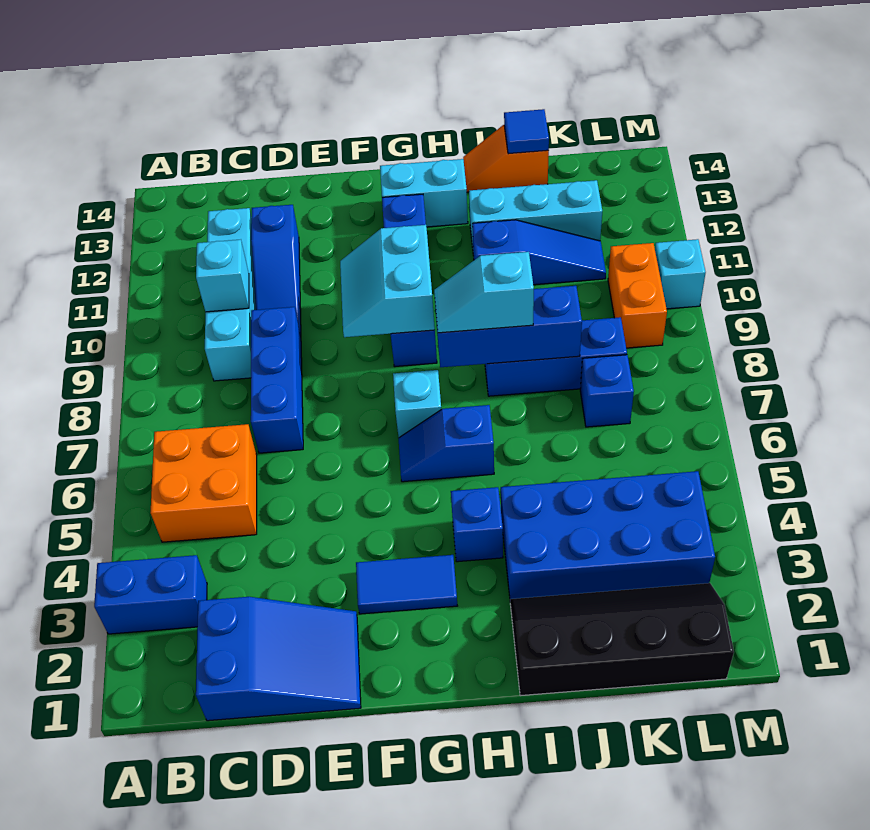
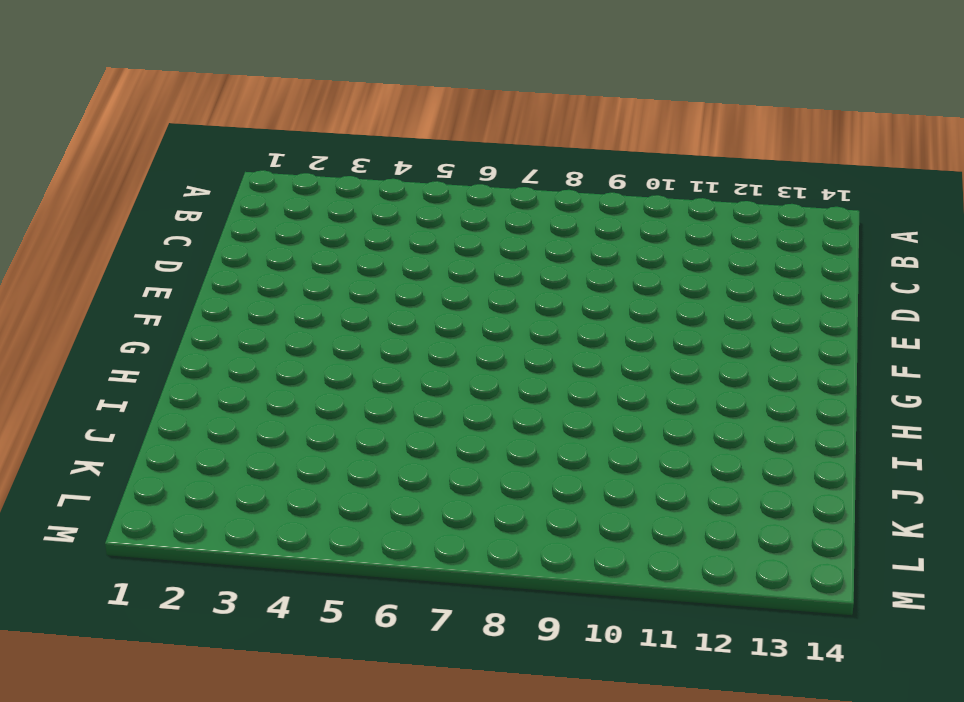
none -> blue 1x2 brick [94,555,207,634]
none -> orange 2x2 brick [151,424,257,542]
none -> blue 2x3 slope [196,597,361,721]

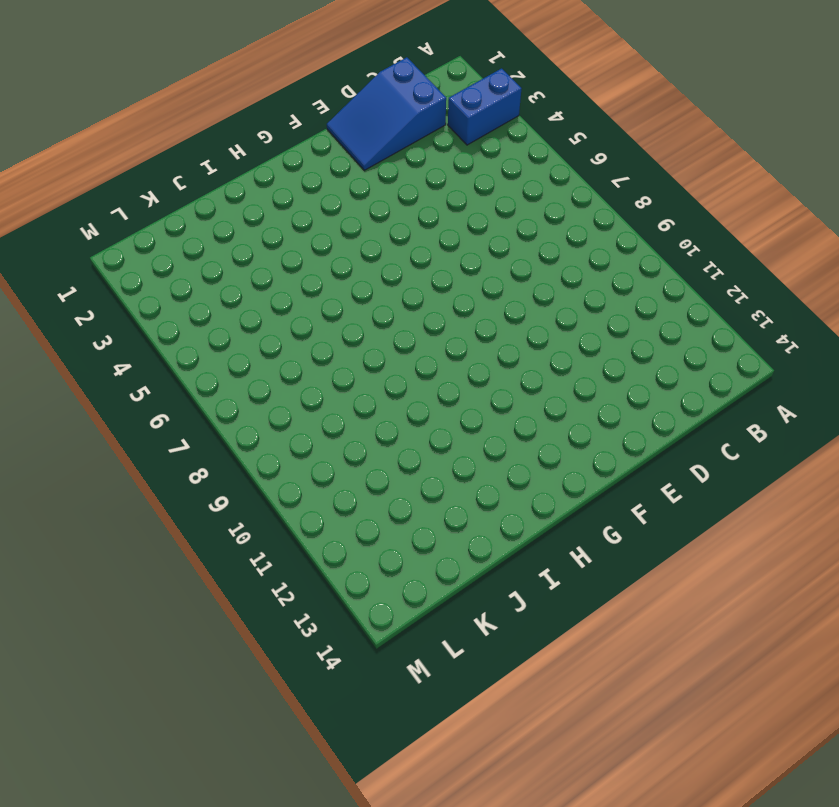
none -> orange 2x2 brick [151,424,257,542]
none -> cyan 1x4 brick [205,208,256,381]
none -> blue 1x3 brick [251,307,303,453]

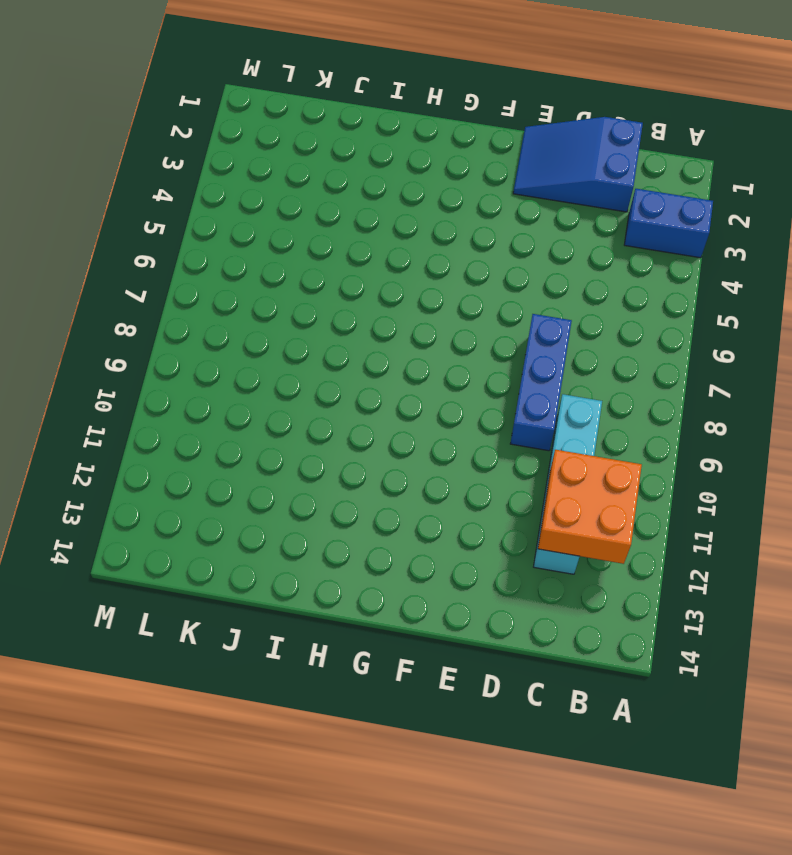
orange 2x2 brick [538,450,642,564] -> orange 2x2 brick moved to [151,424,257,542]
none -> blue 1x3 slope [251,205,301,336]
none -> blue 1x2 tile [356,555,457,614]
none -> blue 1x2 slope [399,405,494,482]

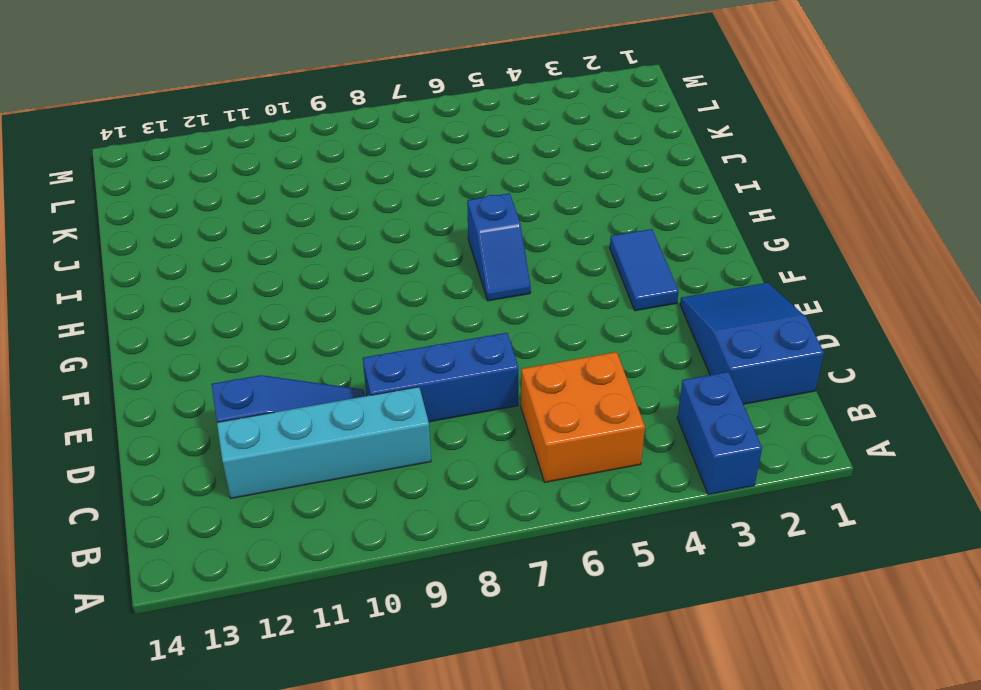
none -> cyan 1x1 brick [393,370,441,438]
none -> blue 1x4 brick [382,194,437,367]
none -> cyan 1x2 brick [380,159,468,227]

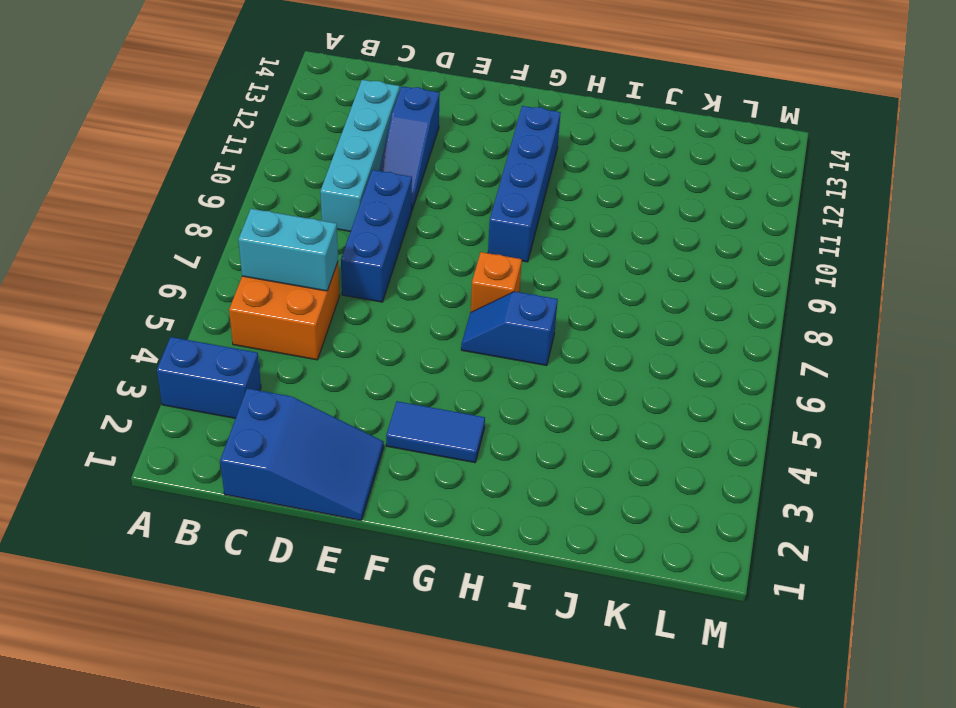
cyan 1x2 brick [238,209,338,291] -> cyan 1x2 brick moved to [380,159,468,227]
orange 1x1 brick [471,252,522,312] -> cyan 1x1 brick [393,370,441,438]
none -> blue 1x1 brick [451,487,503,562]
none -> black 2x4 slope [510,583,734,696]
none -> blue 2x4 brick [501,471,715,599]

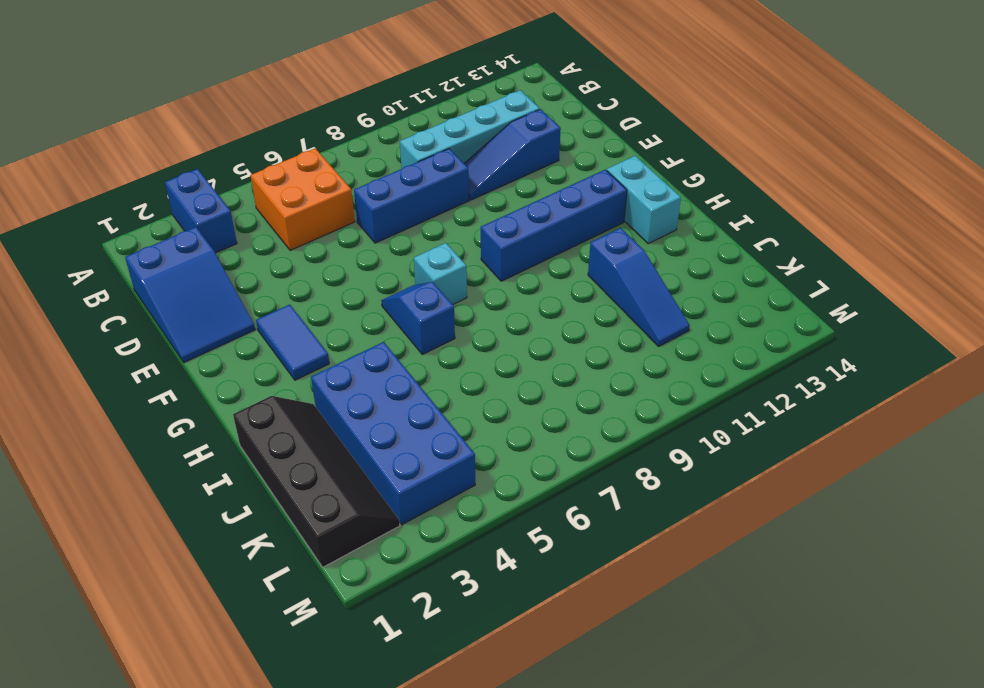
none -> blue 1x1 brick [451,487,503,562]
none -> blue 1x3 brick [485,317,627,396]
none -> cyan 1x3 brick [469,180,602,248]

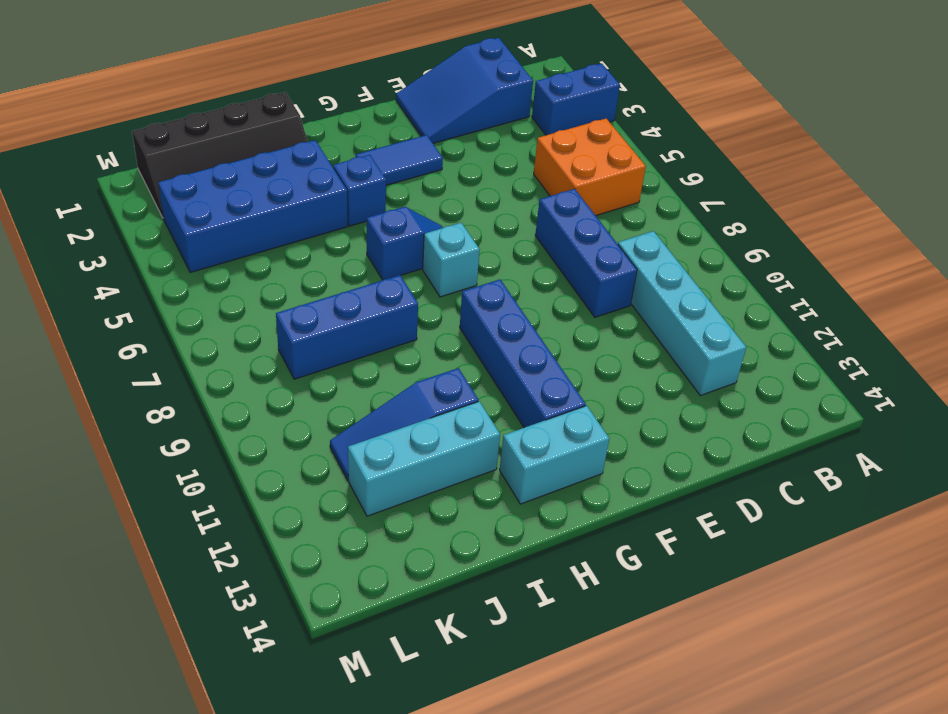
none -> blue 1x3 slope [251,205,301,336]
none -> orange 1x2 slope [463,125,549,192]
none -> blue 1x1 brick [580,355,634,427]

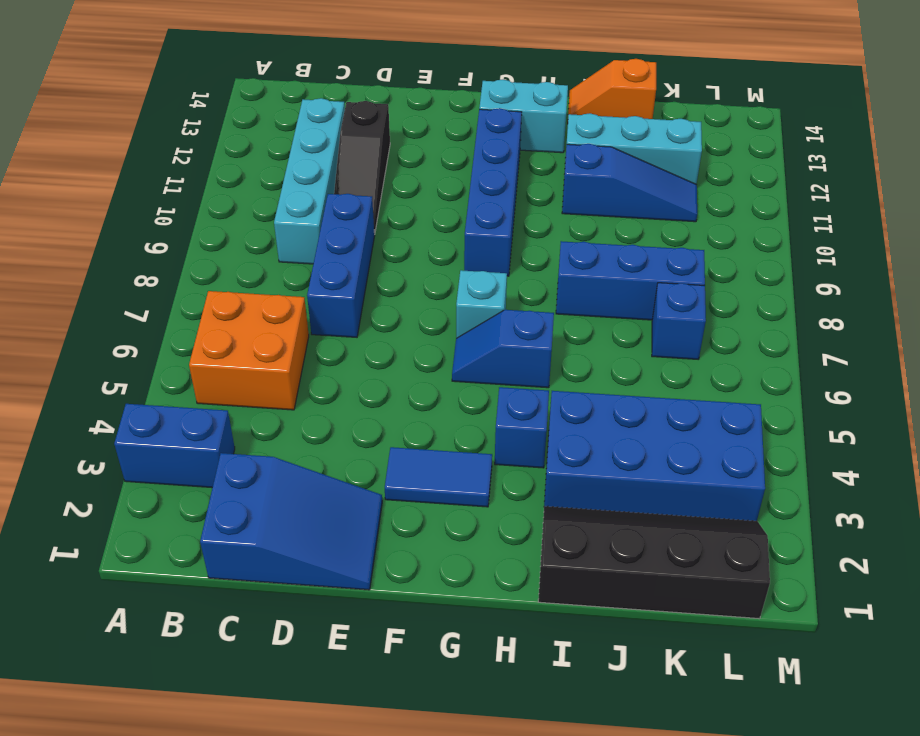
black 1x3 slope [334,101,390,234] -> blue 1x3 slope [251,205,301,336]
none -> orange 1x2 brick [608,243,667,348]
none -> cyan 1x1 brick [655,239,706,309]
none -> cyan 1x1 brick [196,240,249,312]

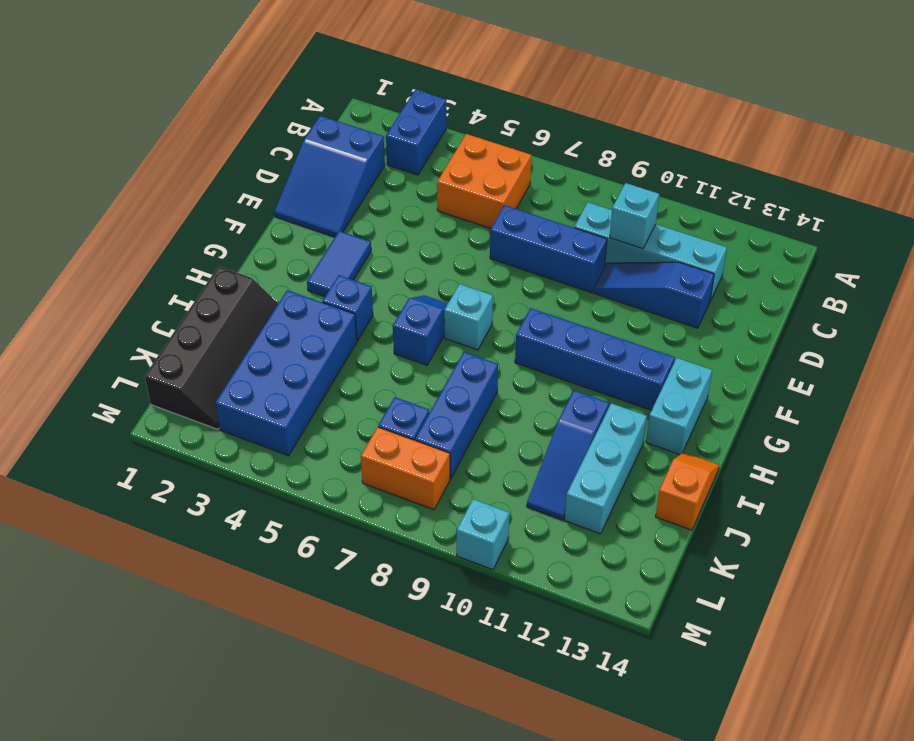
orange 1x2 brick [361,427,450,510] -> orange 1x2 brick moved to [608,243,667,348]
none -> cyan 2x2 slope [340,225,435,337]
none -> blue 1x3 brick [435,286,582,367]
none -> blue 1x1 tile [504,109,549,154]

